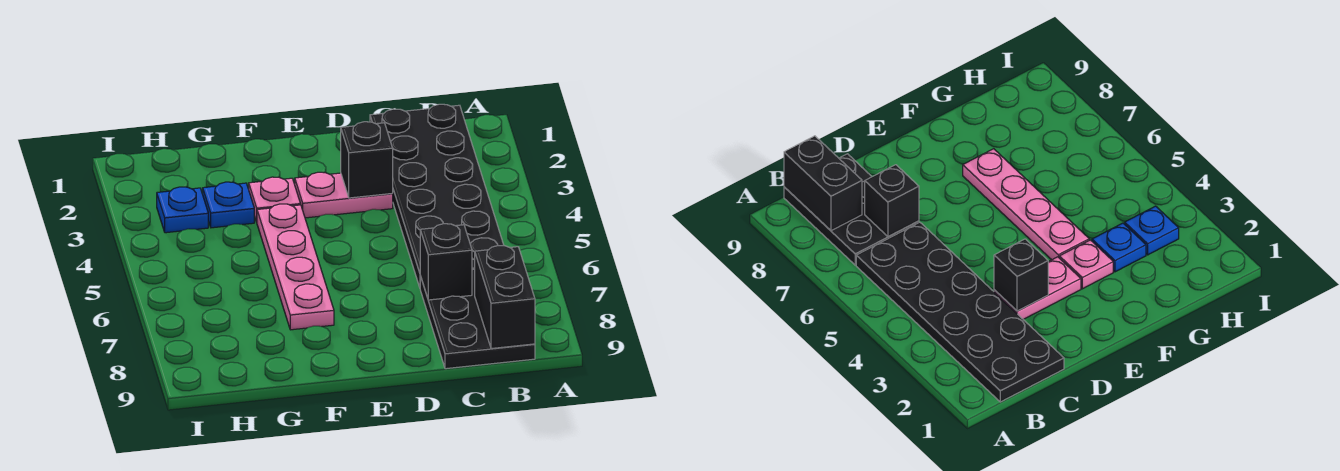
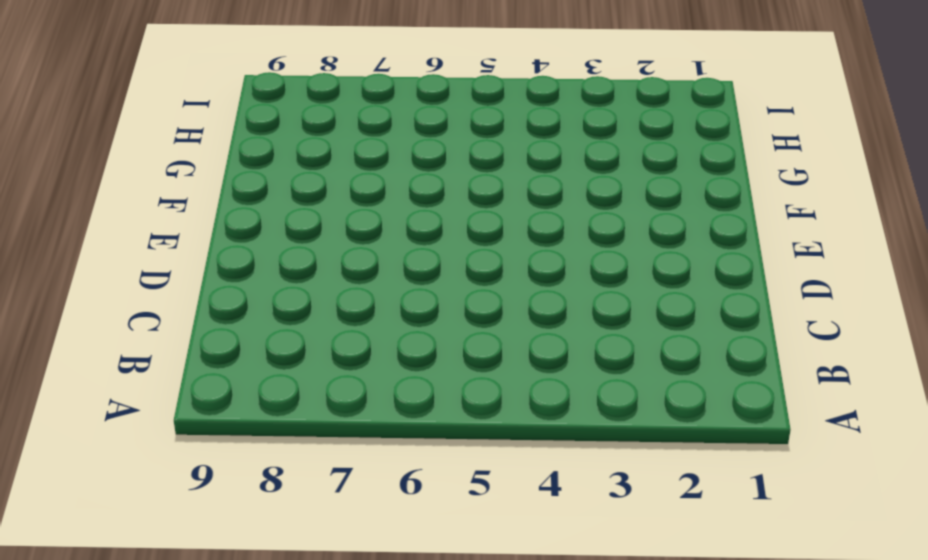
none -> black 2x6 plate [370,104,504,287]
none -> black 2x3 plate [420,269,535,369]

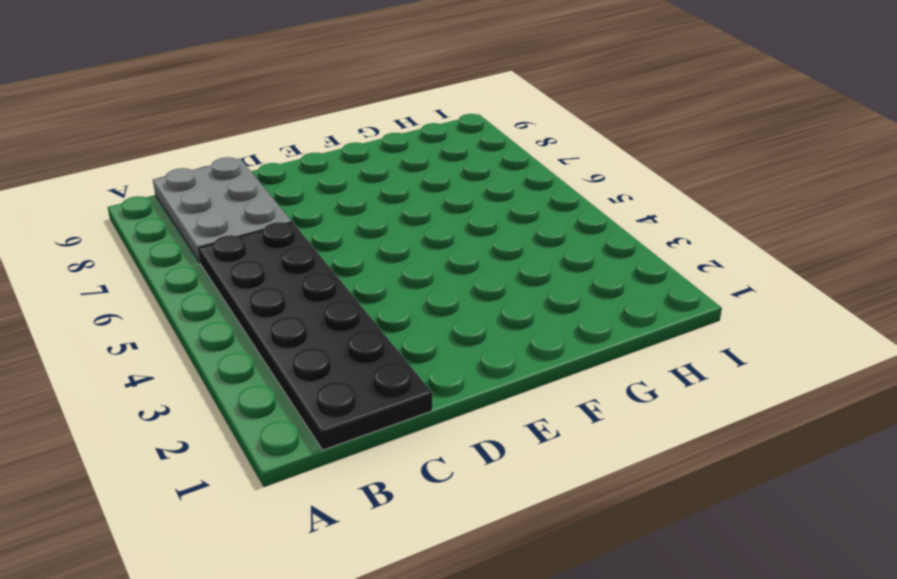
grey 2x3 plate [153,157,292,263] -> black 2x3 plate [420,269,535,369]
none -> pink 1x2 plate [295,172,393,218]
none -> pink 1x1 plate [249,177,301,222]

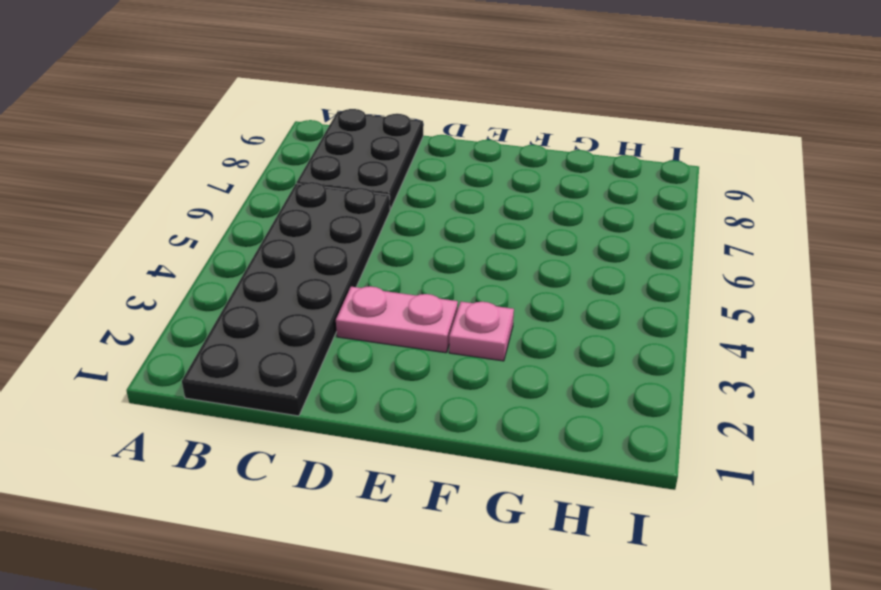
none -> pink 1x4 plate [257,204,334,330]
none -> blue 1x1 plate [203,182,254,228]

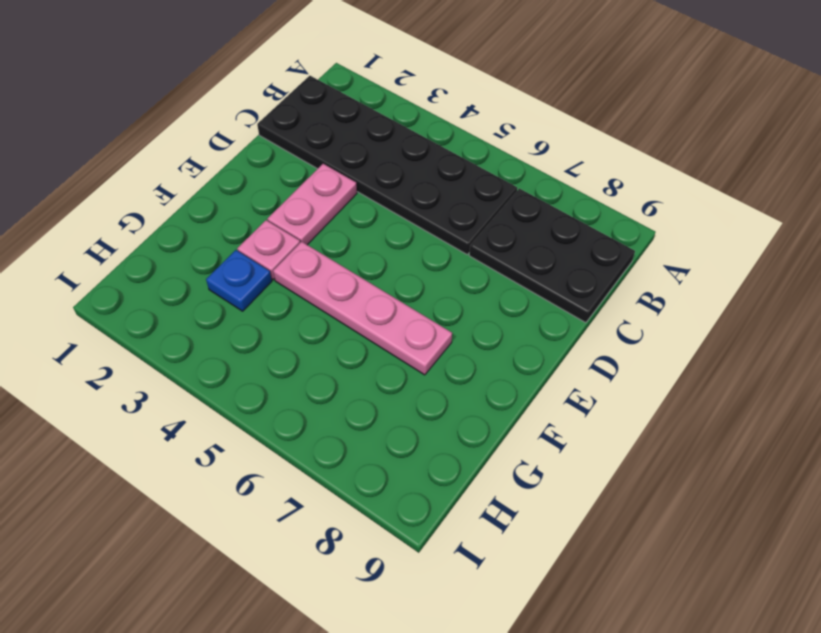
none -> blue 1x1 plate [157,187,208,233]
none -> black 1x2 brick [475,245,535,349]

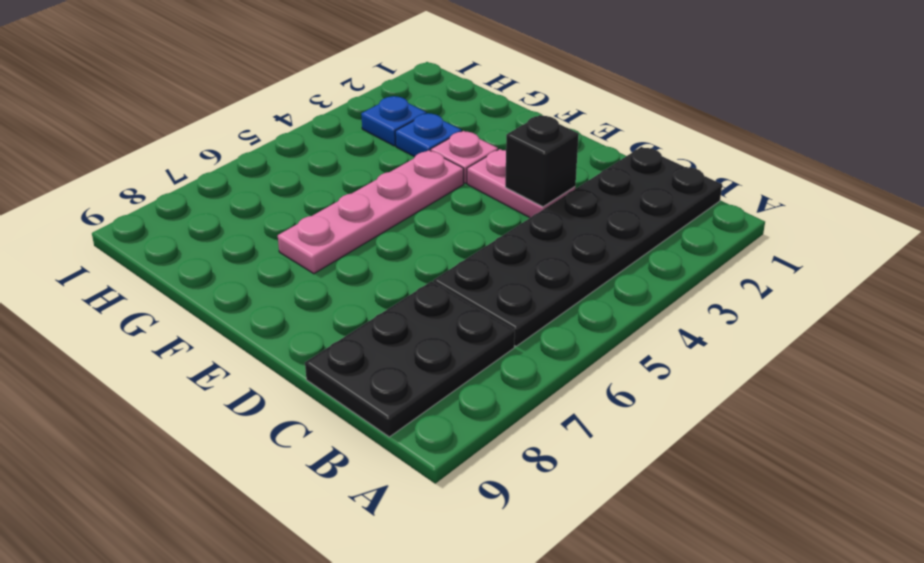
none -> black 1x2 brick [475,245,535,349]
none -> black 1x1 brick [420,224,472,300]

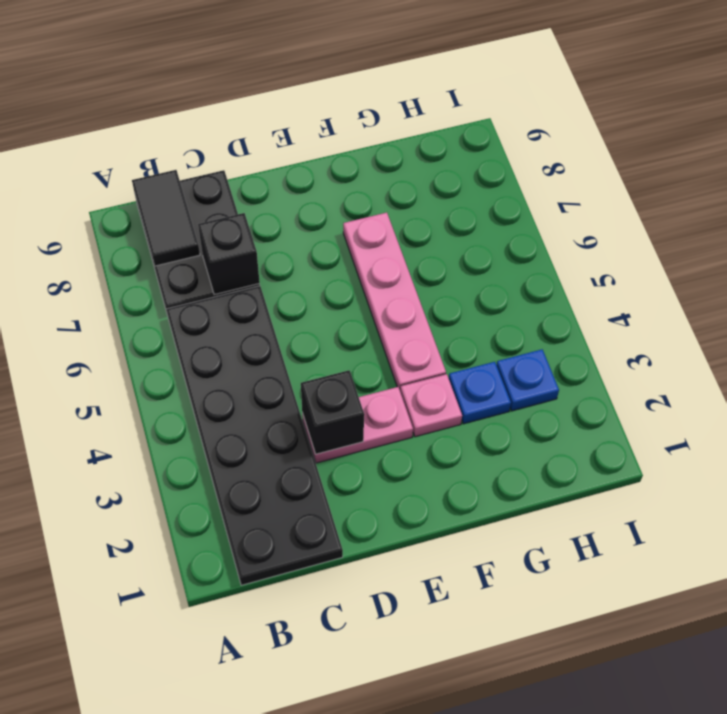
black 1x2 tile [132,170,200,266] -> black 1x2 brick [475,245,535,349]

